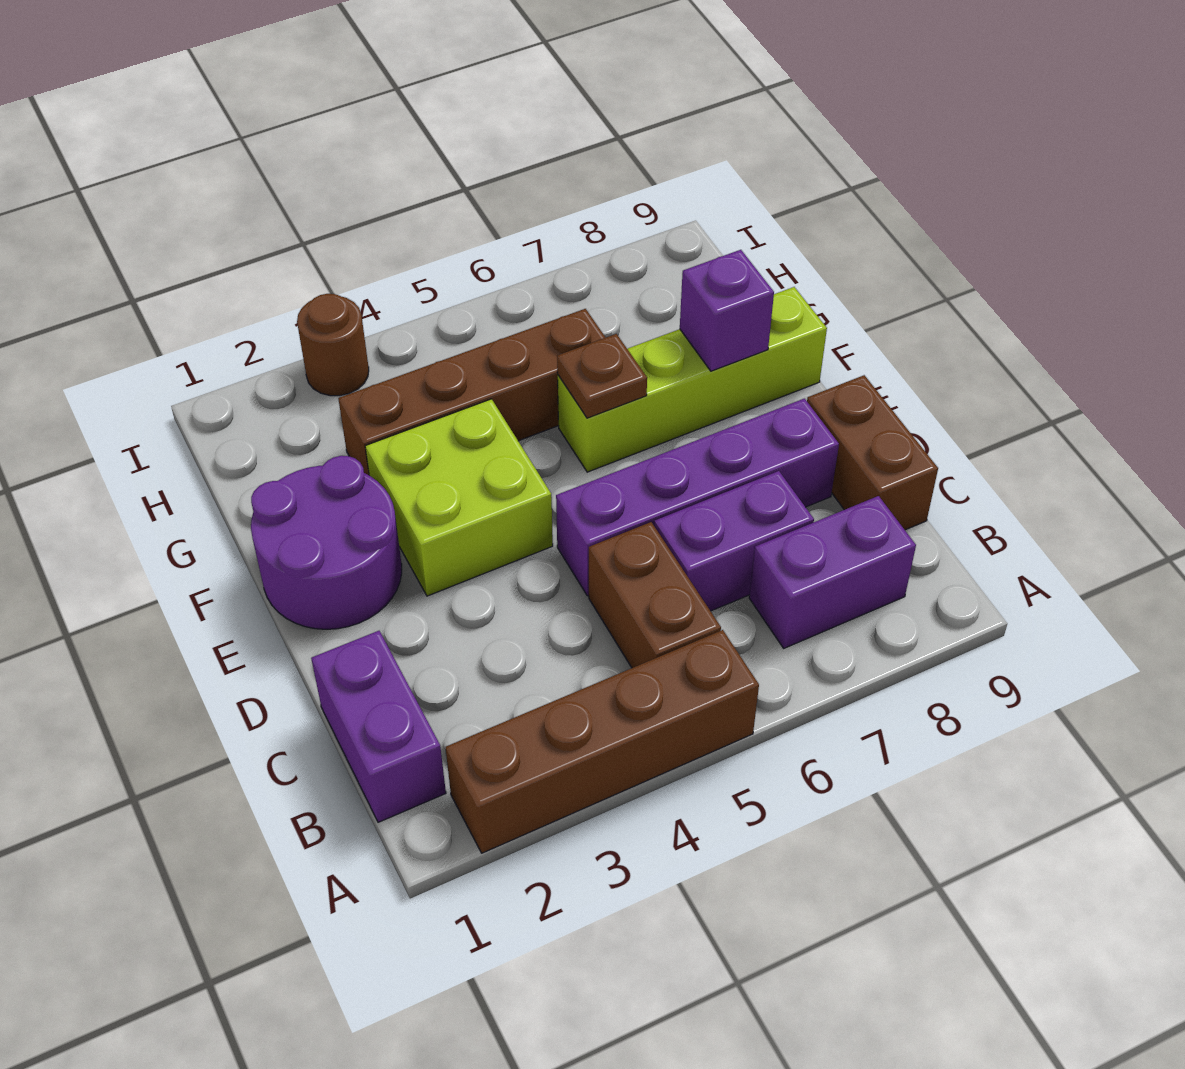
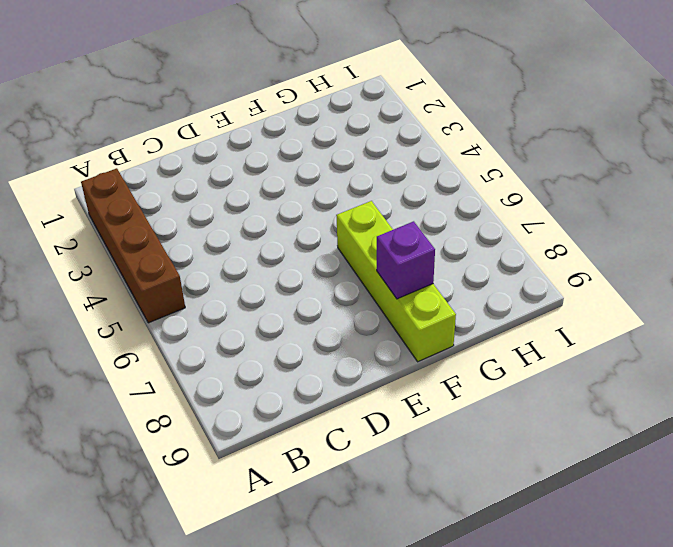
none -> purple 1x2 brick [311,631,446,822]
none -> brown 1x2 brick [589,522,721,668]
none -> purple 1x2 brick [749,496,916,648]

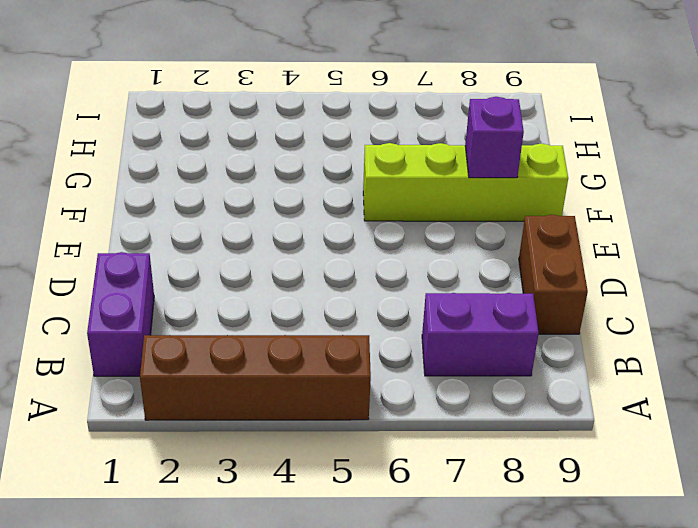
none -> brown 1x2 brick [589,522,721,668]
none -> purple 1x2 brick [654,471,814,611]
none -> purple 1x4 brick [556,399,839,596]

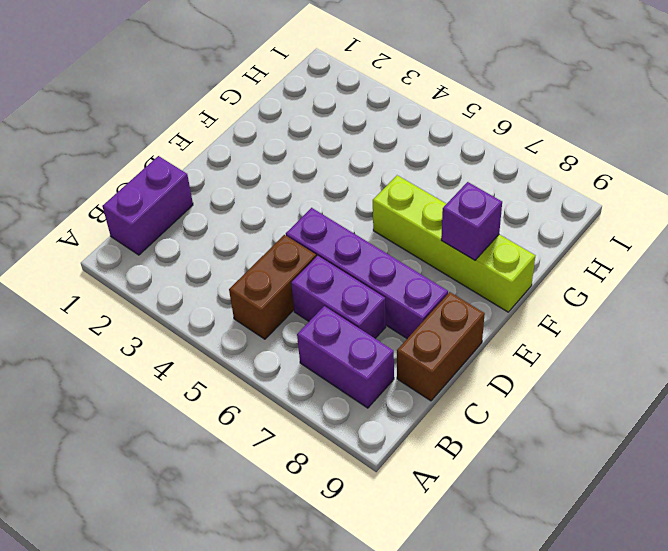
none -> brown 1x4 brick [446,630,759,853]
none -> purple 2x2 round brick [251,456,402,629]
none -> lime 2x2 brick [365,399,553,596]

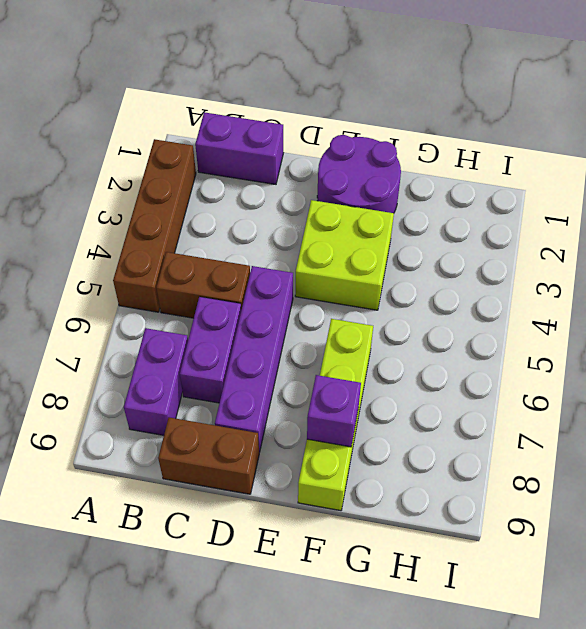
none -> brown 1x4 brick [338,309,606,475]
none -> brown 1x1 round brick [297,294,369,396]
none -> brown 1x1 plate [557,334,647,418]

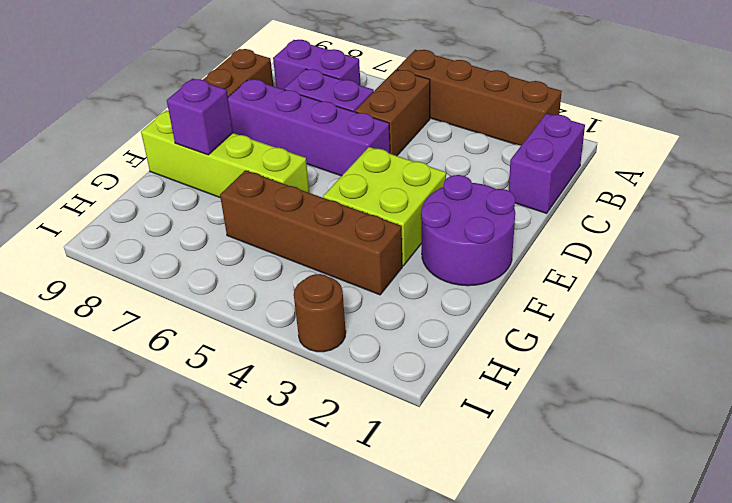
none -> brown 1x1 plate [557,334,647,418]

